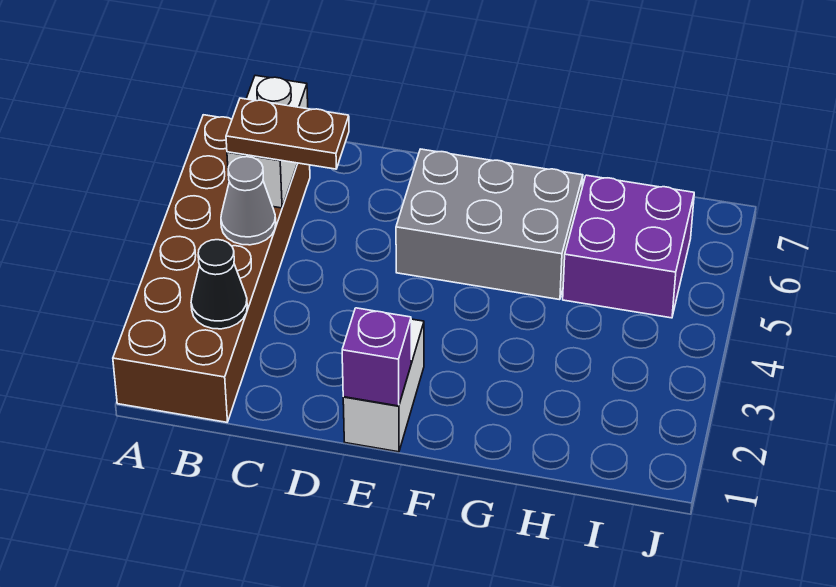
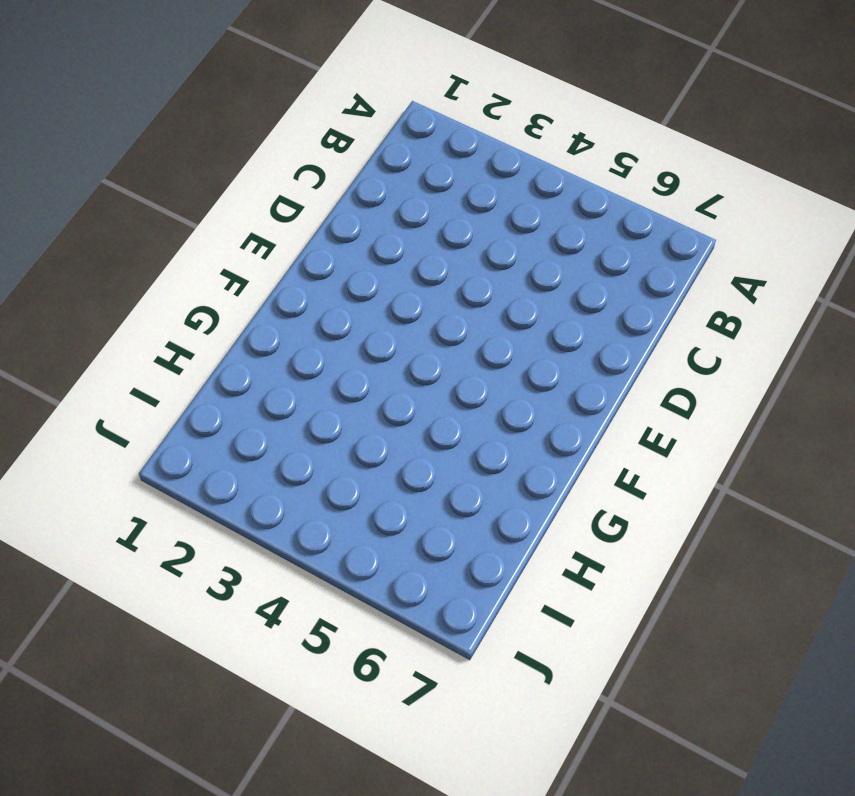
none -> brown 2x6 brick [113,115,310,422]
none -> white 1x2 brick [343,319,424,452]

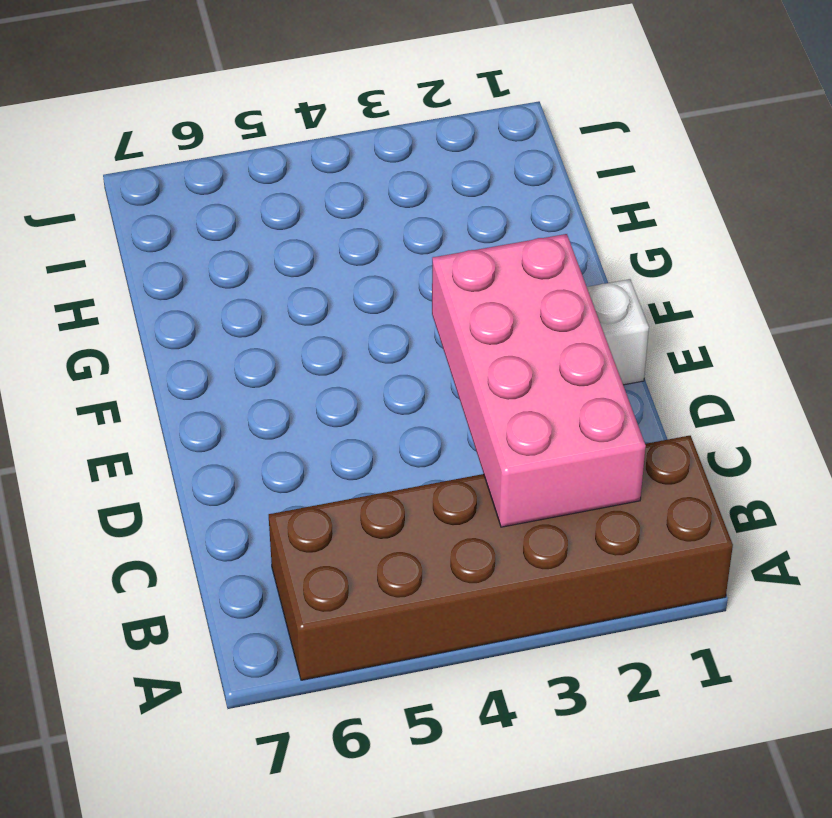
pink 2x4 brick [432,234,646,527] -> black 1x1 cone [191,240,247,329]
none -> grey 2x3 brick [396,149,583,300]
none -> purple 2x2 brick [563,175,694,318]

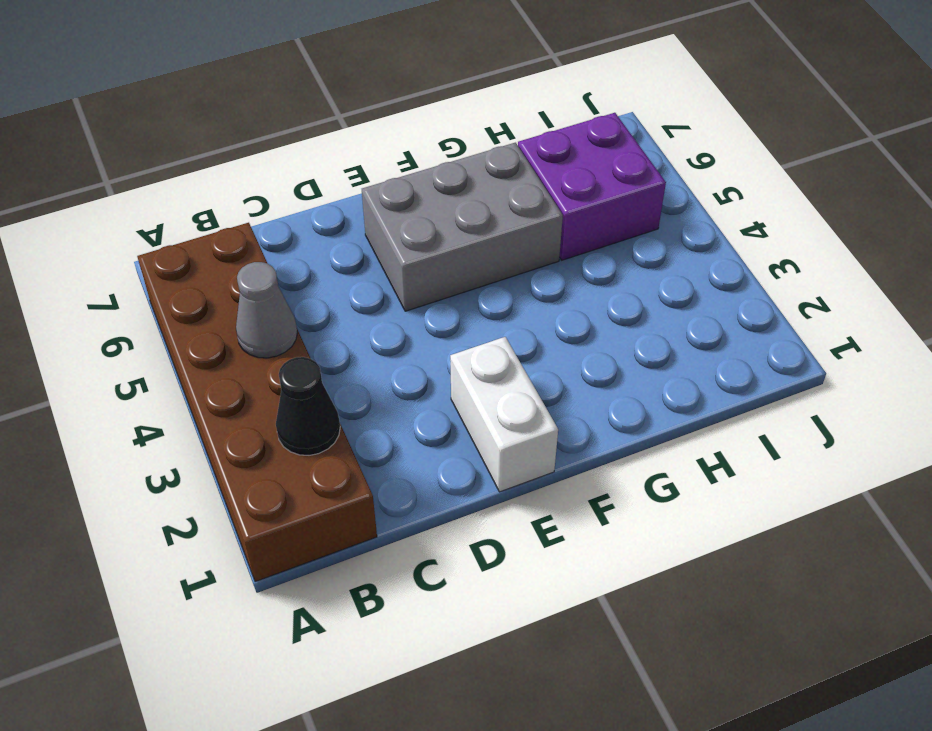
none -> white 1x2 brick [227,75,308,208]
none -> purple 1x1 brick [342,308,411,406]

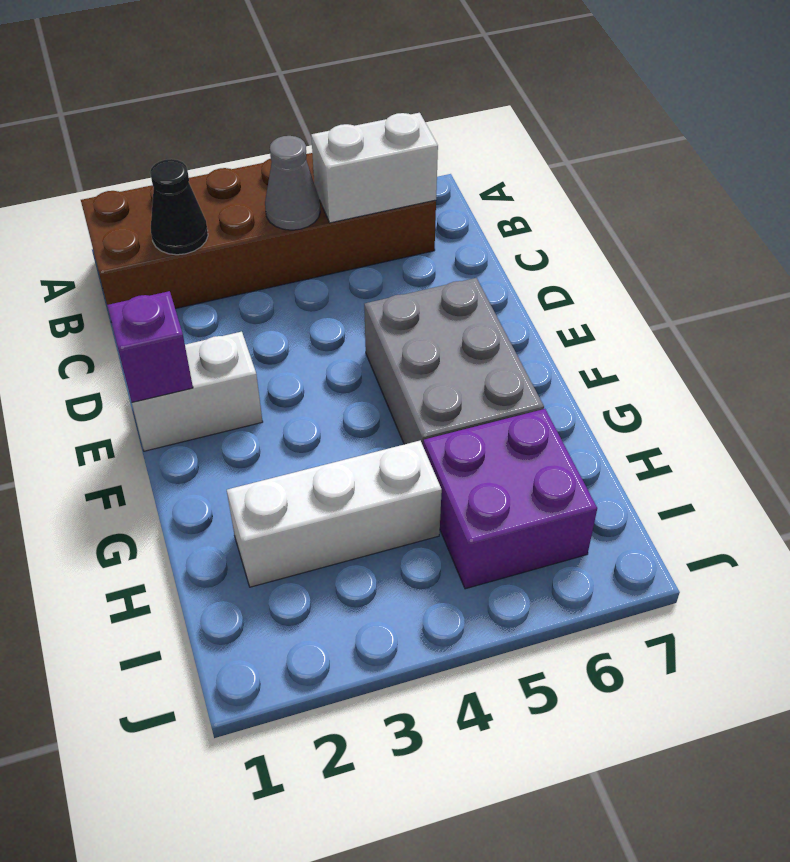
white 1x3 brick [227,441,442,587] -> none
none -> brown 1x2 plate [226,98,349,169]

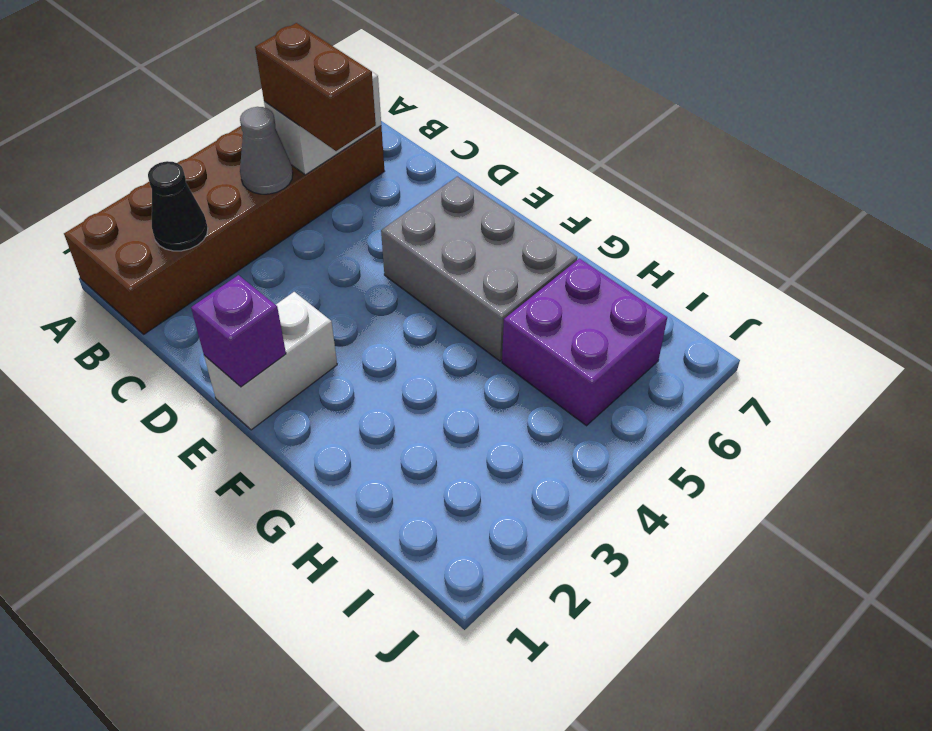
brown 1x2 brick [255,23,376,151] -> brown 1x2 plate [226,98,349,169]

